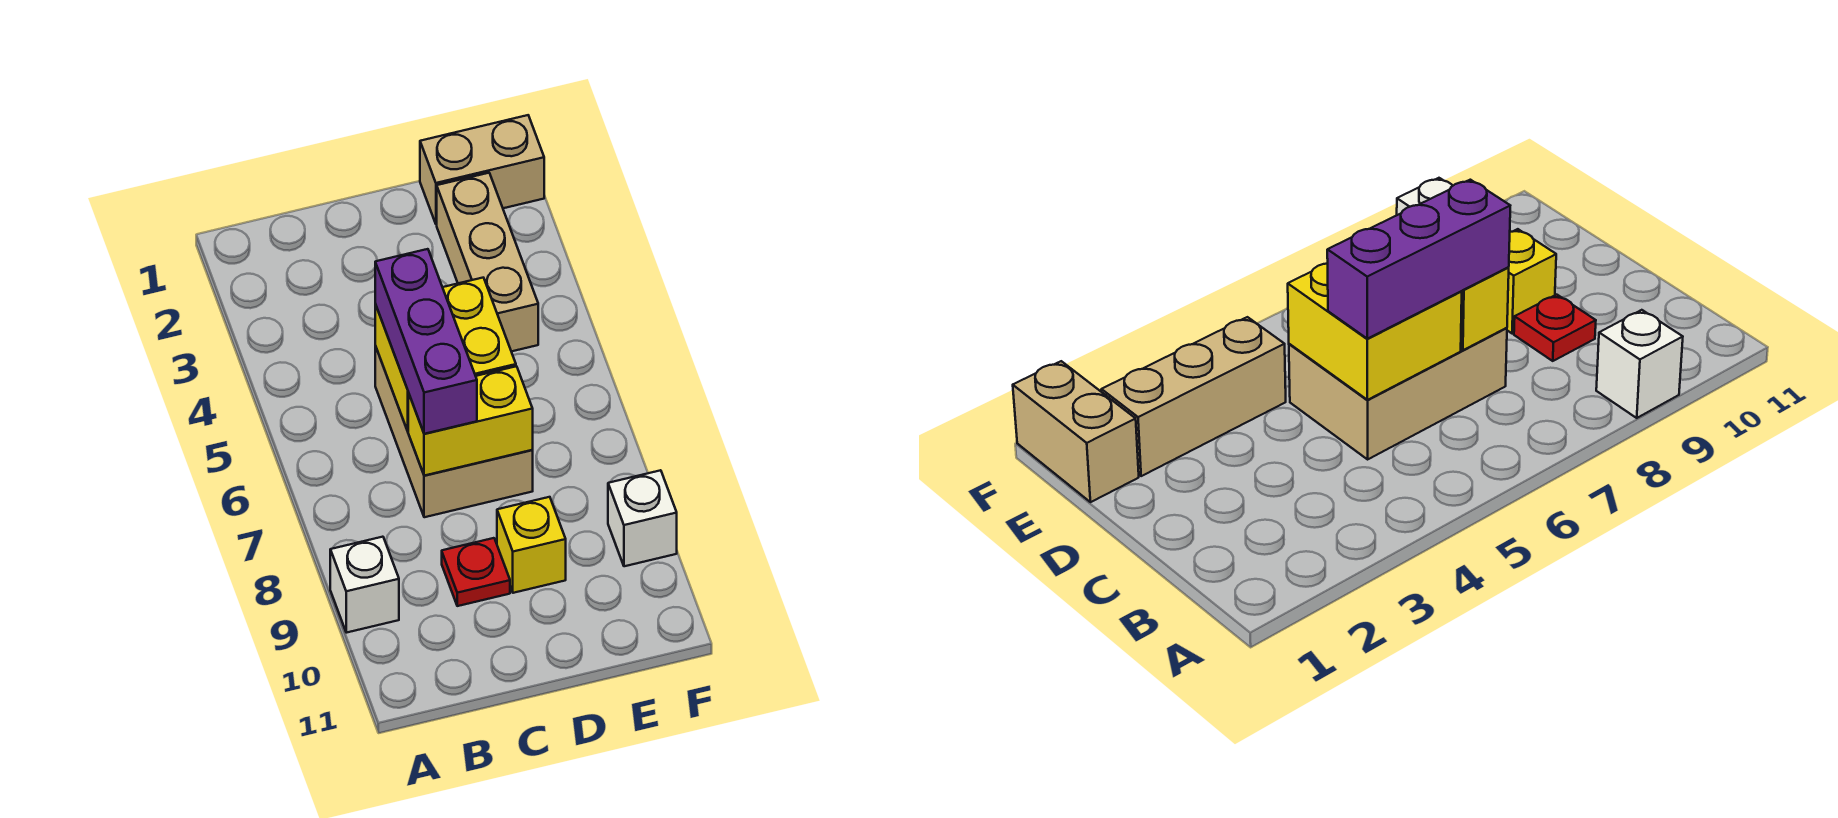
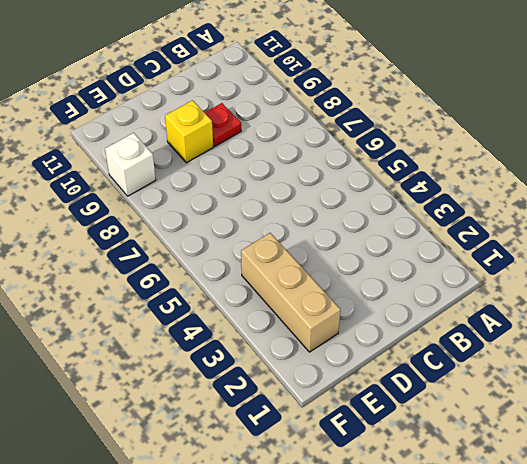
none -> white 1x1 brick [330,537,399,633]
none -> tan 2x3 brick [375,346,533,517]

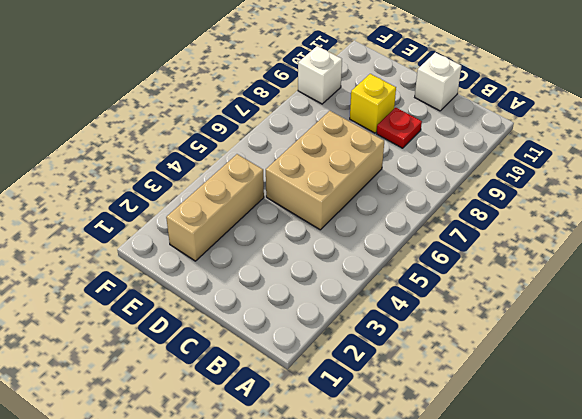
white 1x1 brick [415,52,461,111] -> white 1x1 brick moved to [330,537,399,633]
none -> tan 1x2 brick [420,115,544,224]
none -> yellow 2x2 brick [375,278,516,431]

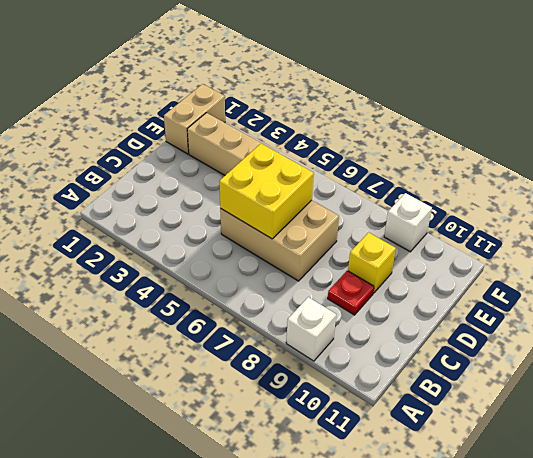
none -> yellow 1x2 brick [408,366,533,476]
none -> purple 1x3 brick [375,249,477,434]

